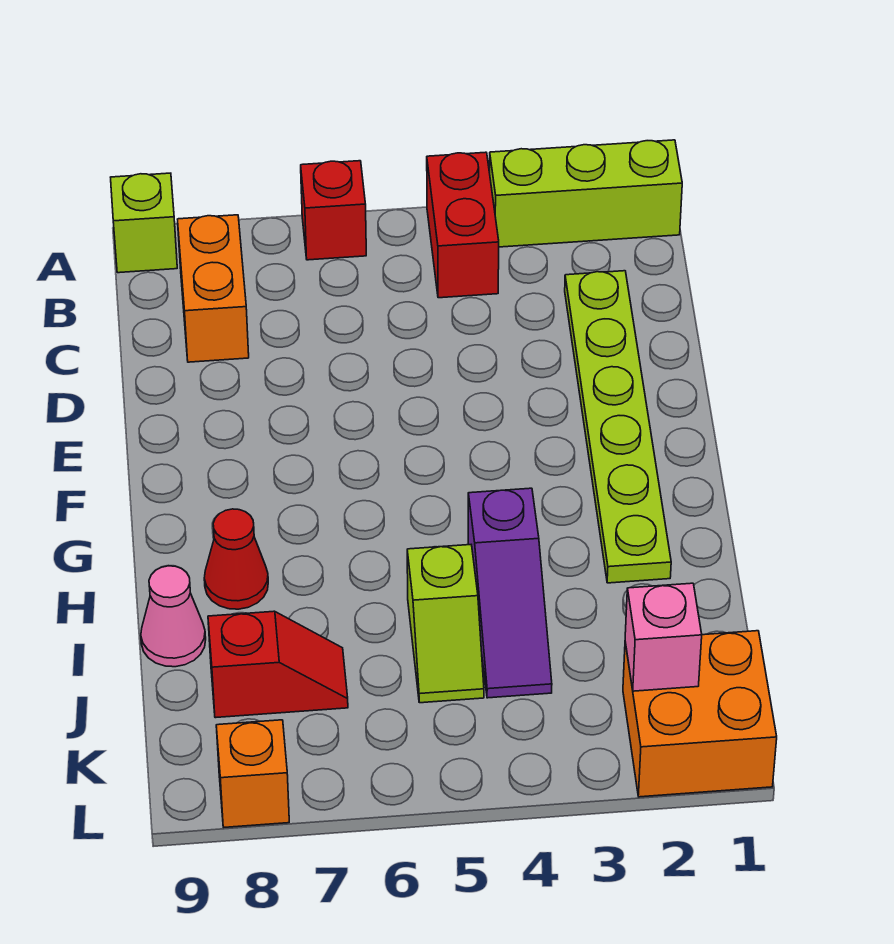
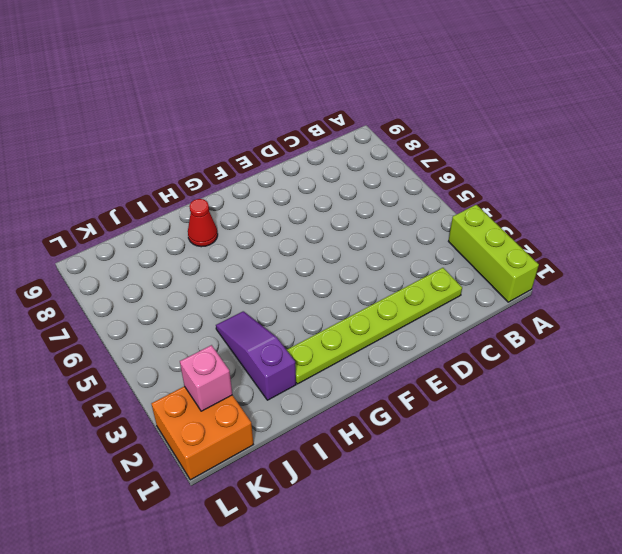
purple 1x3 slope [216,311,296,400] -> purple 1x3 slope turned to [468,488,552,698]
none -> red 1x2 brick [427,152,499,298]
none -> red 1x1 brick [301,161,366,260]
none -> lime 1x1 brick [111,173,177,273]

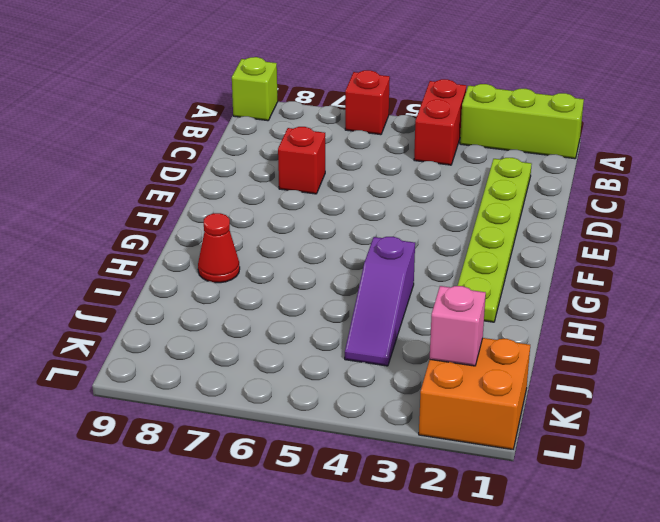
red 1x1 brick [278,127,325,194] -> none
none -> orange 1x2 brick [178,215,249,362]
none -> lime 1x2 slope [407,545,484,703]
none -> pink 1x1 cone [141,566,206,667]

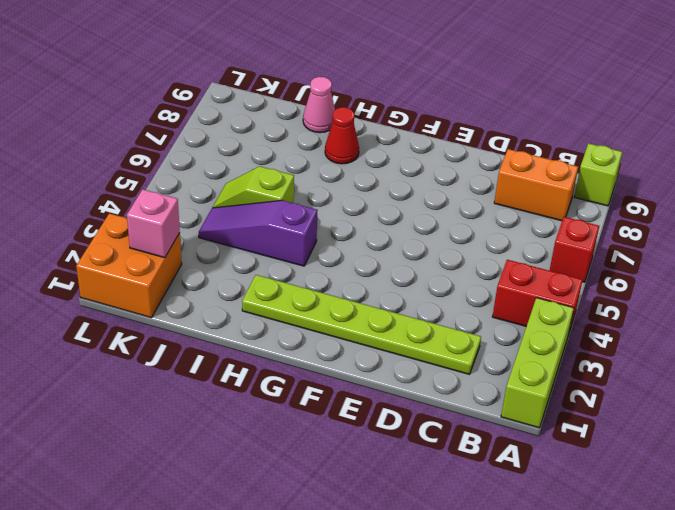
none -> red 1x2 slope [208,611,348,718]
none -> orange 1x1 brick [216,720,289,827]

